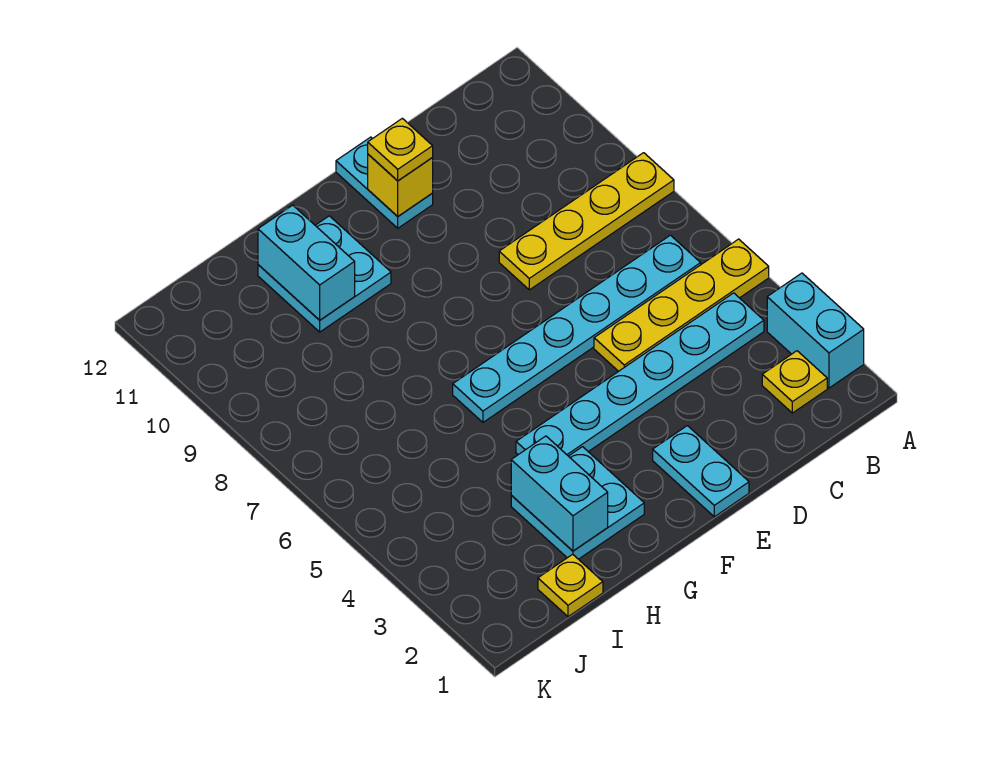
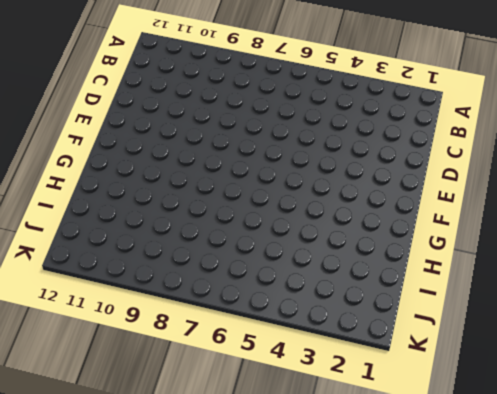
none -> cyan 1x2 brick [767,273,864,388]
none -> yellow 1x4 plate [594,239,769,371]
none -> yellow 1x4 plate [499,153,674,290]

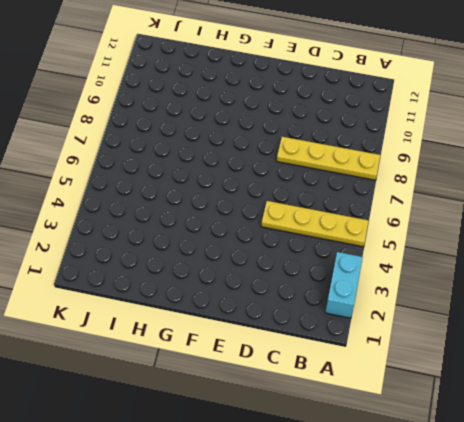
none -> yellow 1x1 plate [762,351,827,413]
none -> cyan 1x6 plate [516,293,764,456]
none -> cyan 1x6 plate [453,235,701,422]

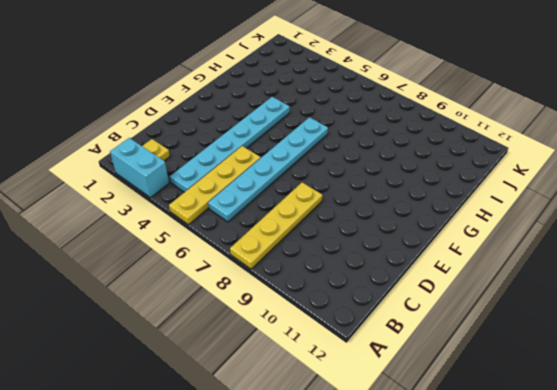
none -> cyan 1x2 plate [653,426,749,517]
none -> cyan 1x2 plate [336,137,433,228]
none -> cyan 2x2 plate [511,447,644,559]

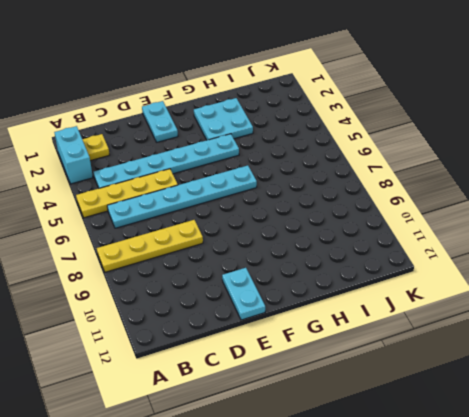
none -> cyan 2x2 plate [258,216,391,332]
none -> yellow 1x1 plate [538,554,603,617]
none -> yellow 1x1 brick [368,154,433,216]

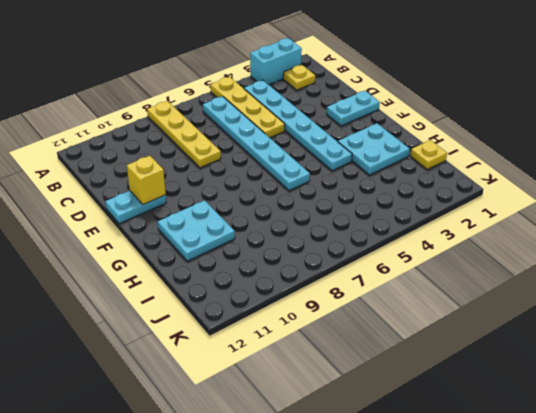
none -> cyan 1x2 brick [511,436,608,551]
none -> cyan 1x2 brick [258,205,355,320]
none -> yellow 1x1 plate [368,118,433,181]

